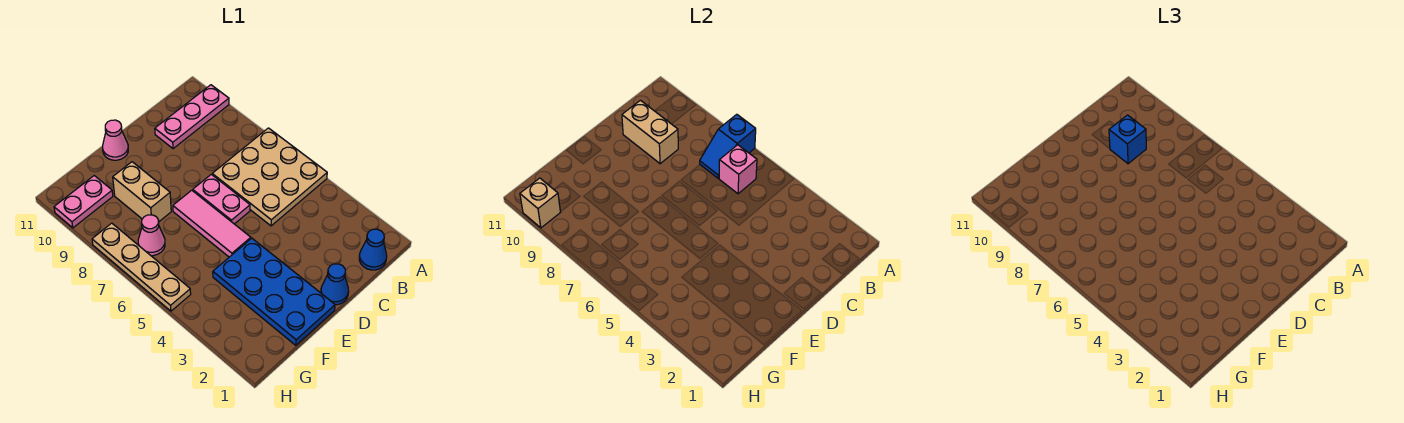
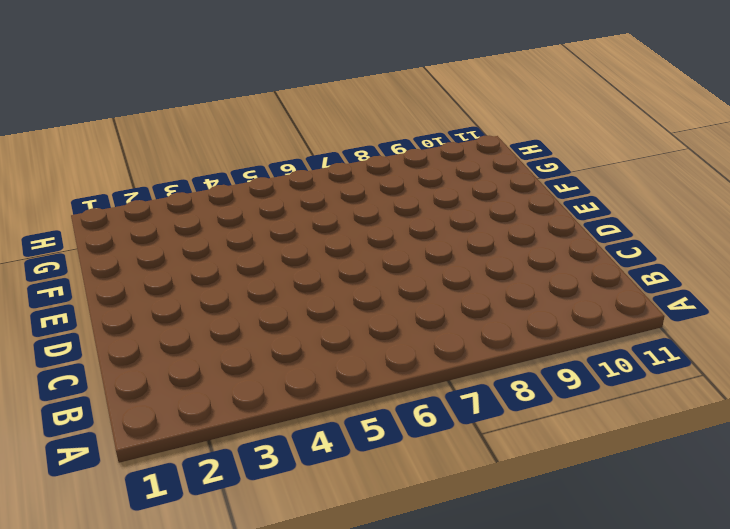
none -> tan 3x3 plate [212,128,327,226]
none -> pink 1x3 plate [155,85,229,149]
none -> blue 1x1 cone [359,229,387,270]

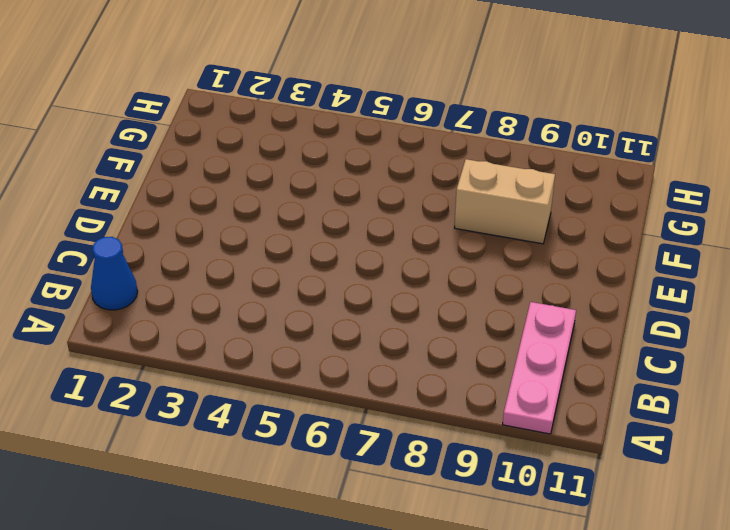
none -> tan 3x3 plate [212,128,327,226]
none -> blue 1x1 cone [321,264,349,305]
none -> pink 1x2 plate [193,174,250,224]

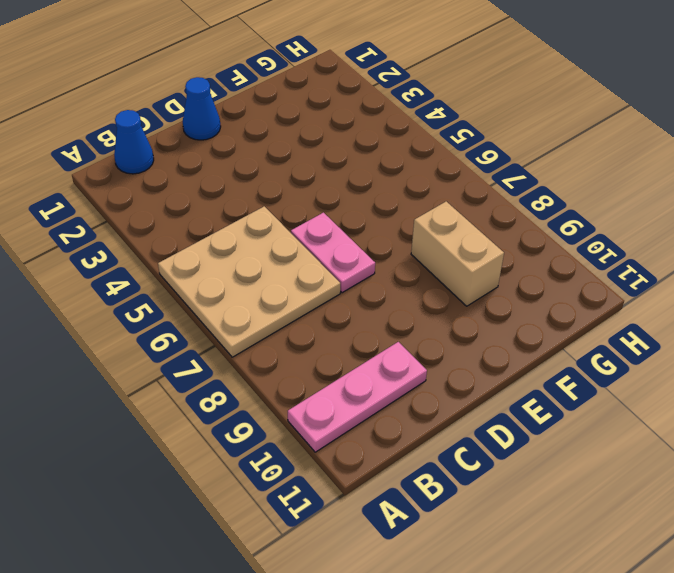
none -> blue 2x4 plate [213,238,335,345]
none -> pink 1x3 tile [173,190,251,257]
none -> pink 1x1 cone [103,120,128,160]

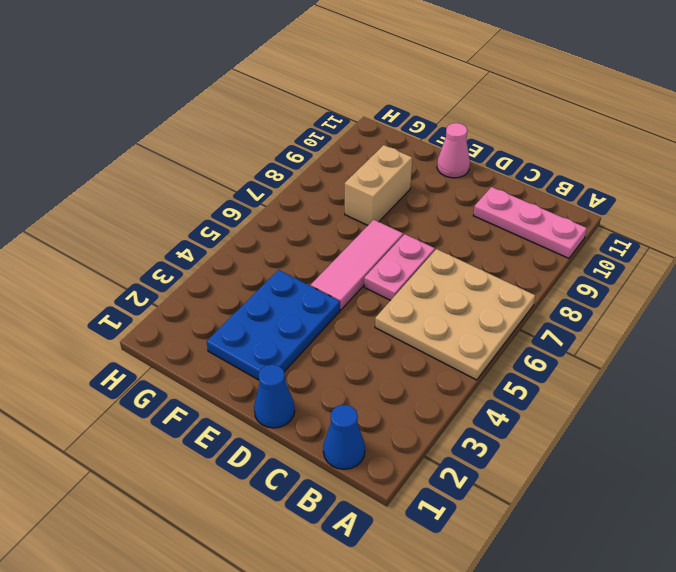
blue 2x3 plate [207,270,340,380] -> blue 2x4 plate [213,238,335,345]
none -> pink 1x1 cone [138,215,165,256]
none -> pink 1x2 plate [54,176,113,228]
none -> tan 1x4 plate [92,223,191,311]

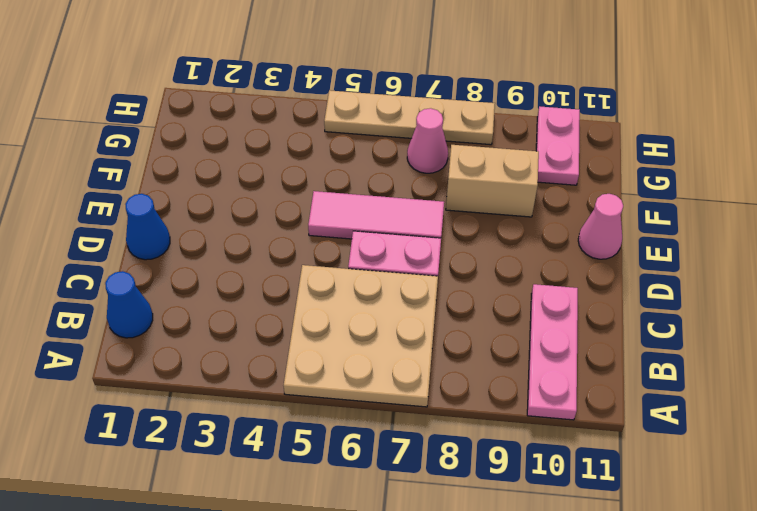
none -> blue 2x4 plate [213,238,335,345]
none -> blue 1x2 slope [700,114,756,178]
none -> pink 1x1 brick [719,145,757,194]

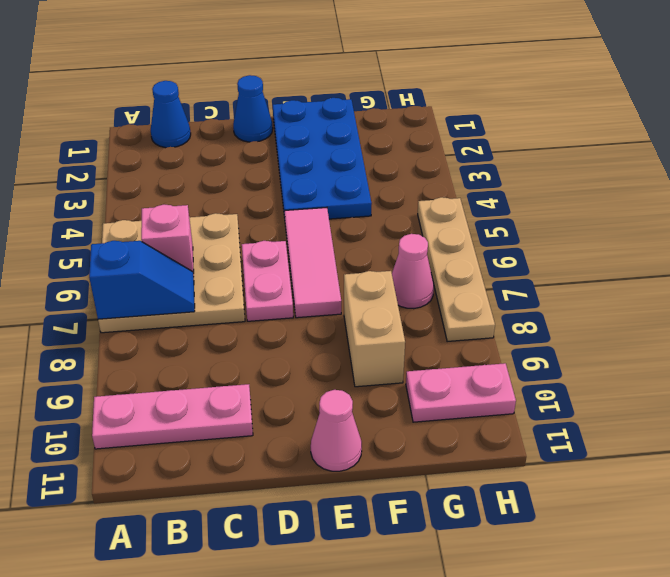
none -> tan 1x2 brick [622,100,678,164]
none -> tan 1x1 brick [520,178,560,228]
none -> blue 1x1 brick [1109,115,1146,164]

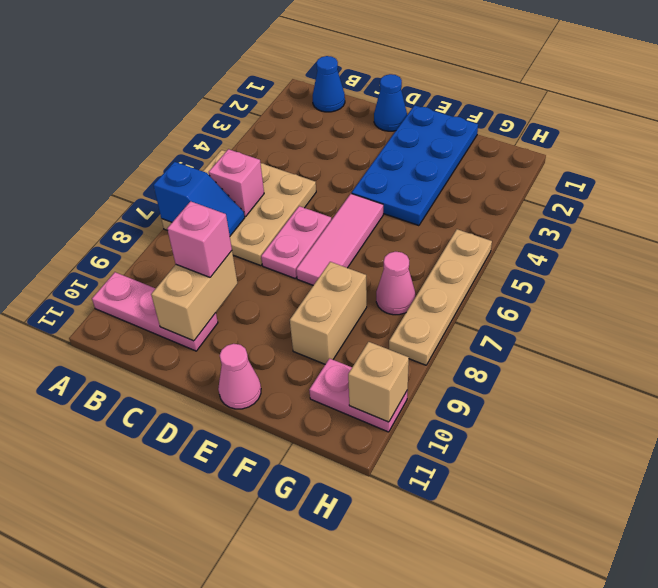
pink 1x1 brick [167,201,232,277] -> blue 1x1 brick [1109,115,1146,164]

